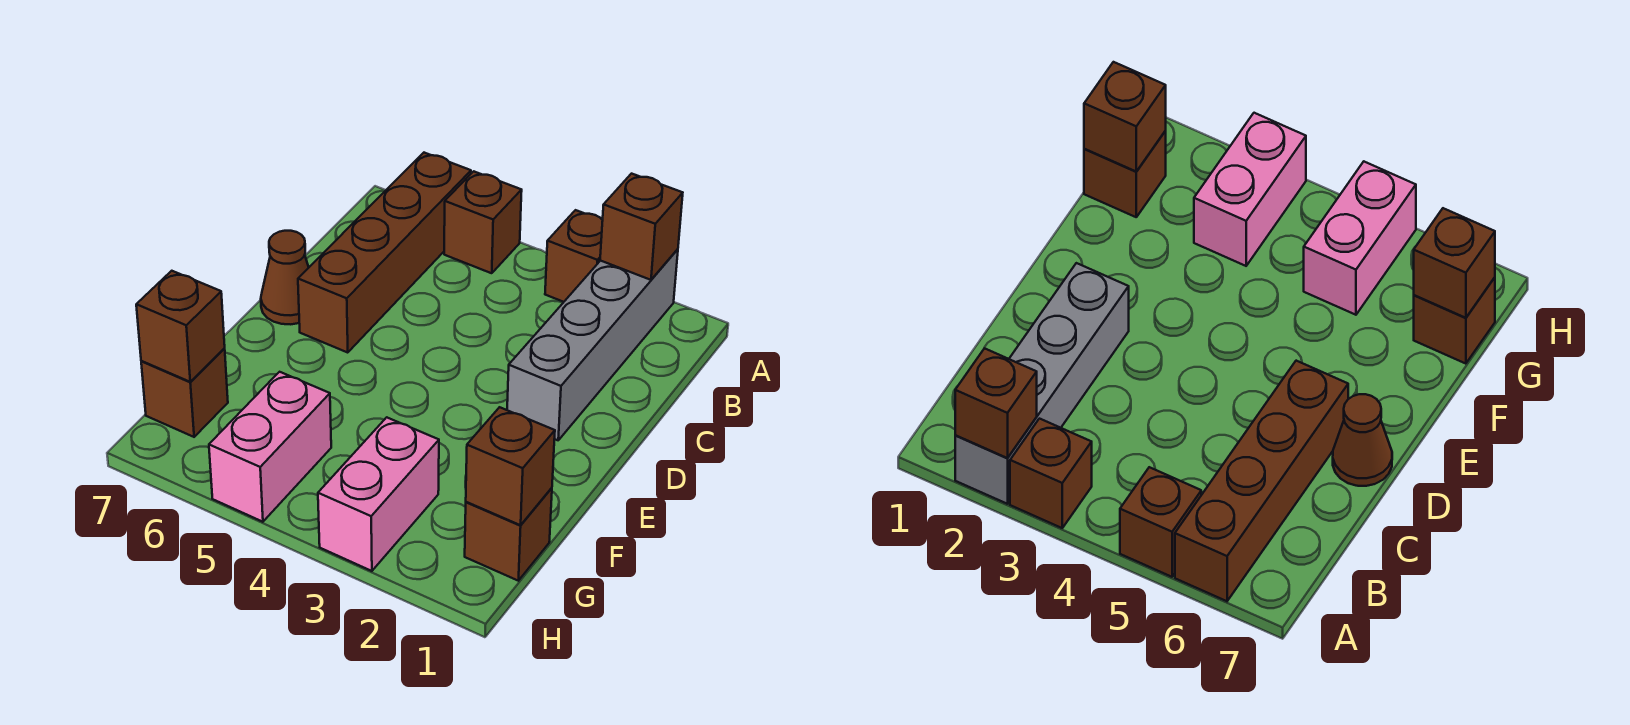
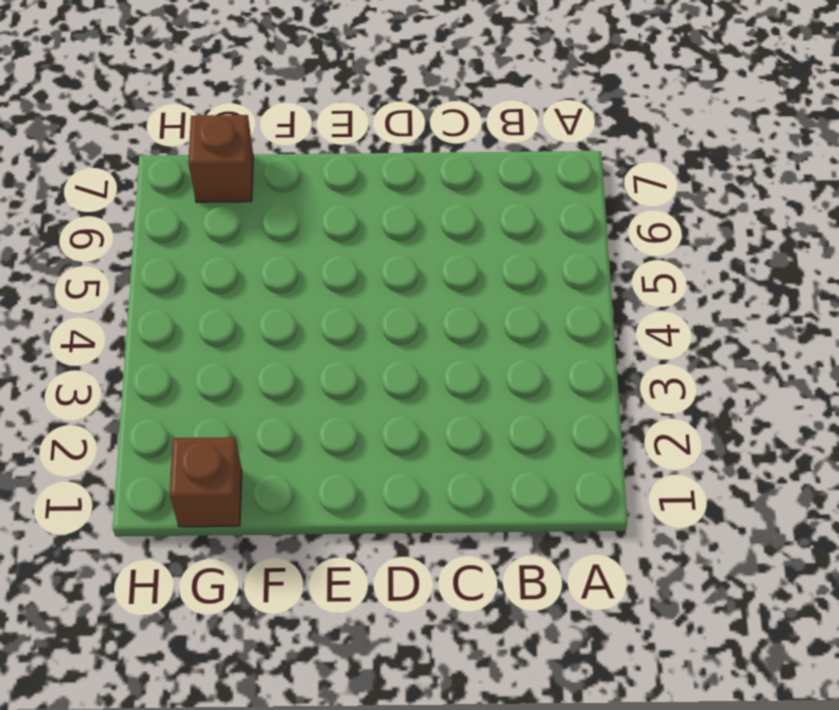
none -> grey 1x4 brick [507,249,678,440]
none -> brown 1x1 brick [545,210,603,302]
none -> brown 1x1 brick [444,171,522,273]

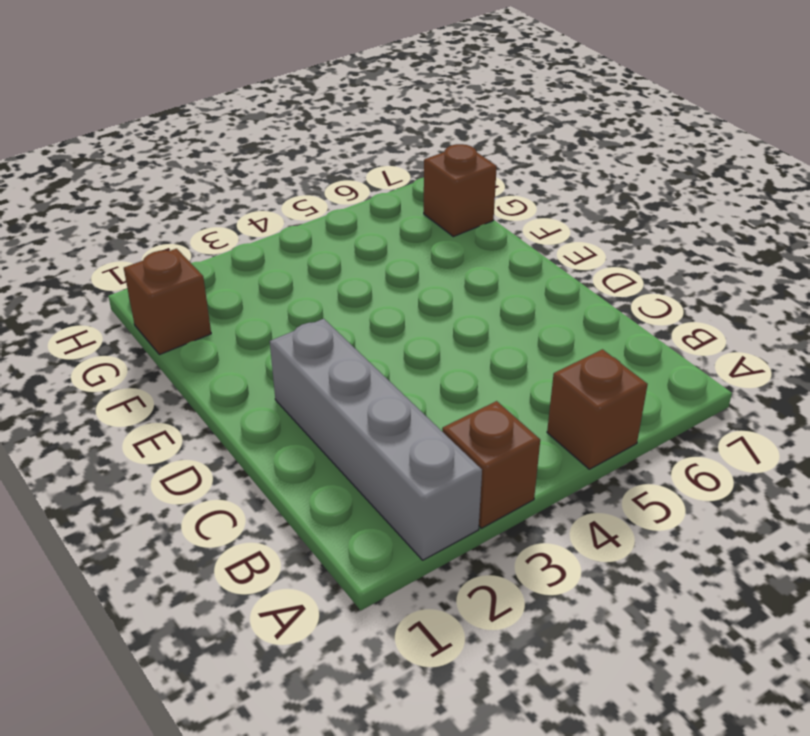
none -> brown 1x4 brick [298,153,471,353]
none -> brown 1x1 cone [261,231,309,324]
none -> pink 1x2 brick [318,417,439,571]

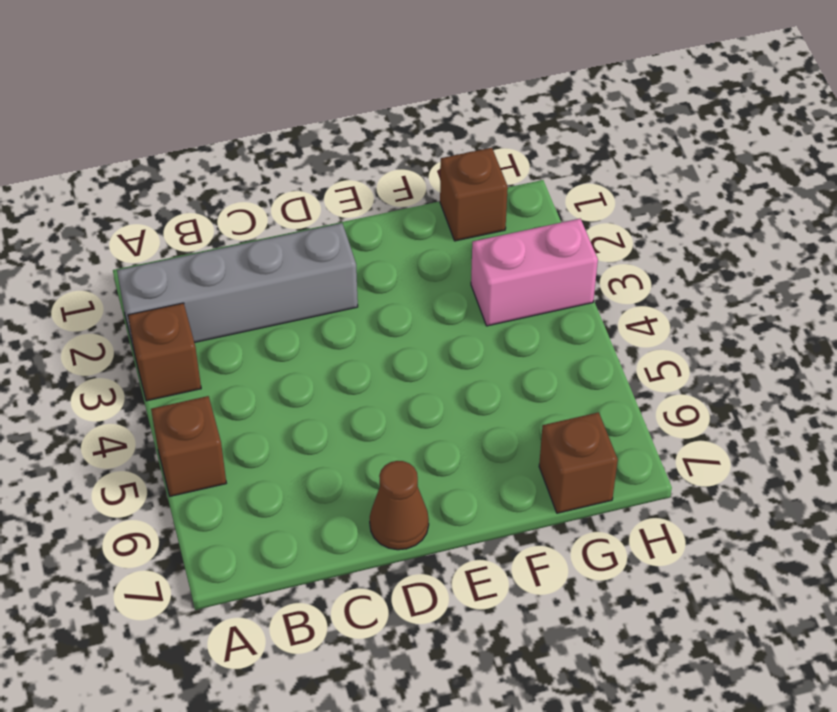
none -> brown 1x4 brick [298,153,471,353]
none -> pink 1x2 brick [209,372,331,522]
none -> brown 1x1 brick [600,174,683,280]

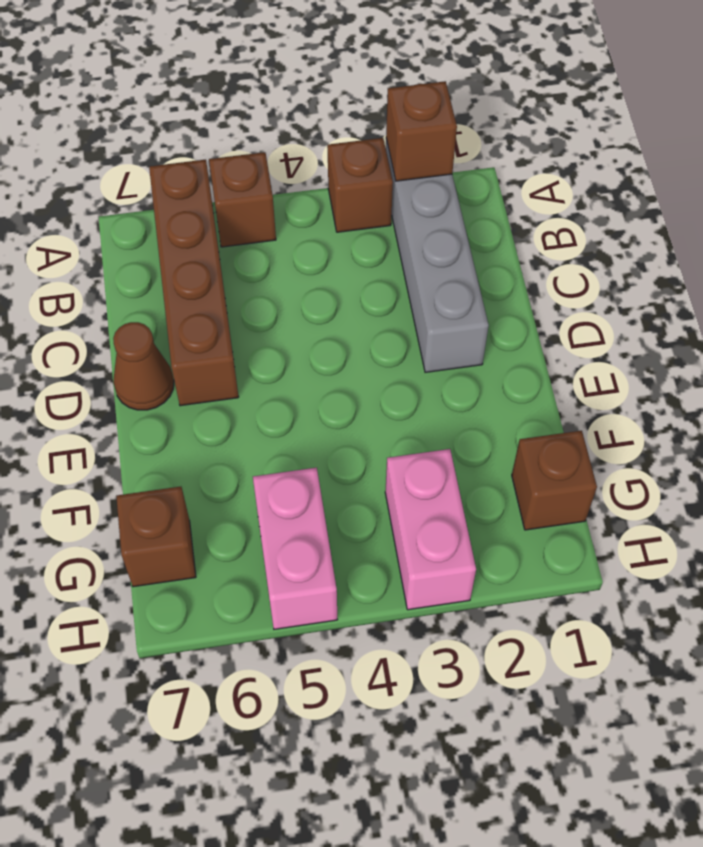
none -> brown 1x1 brick [466,407,555,525]
none -> brown 1x1 brick [136,271,225,382]

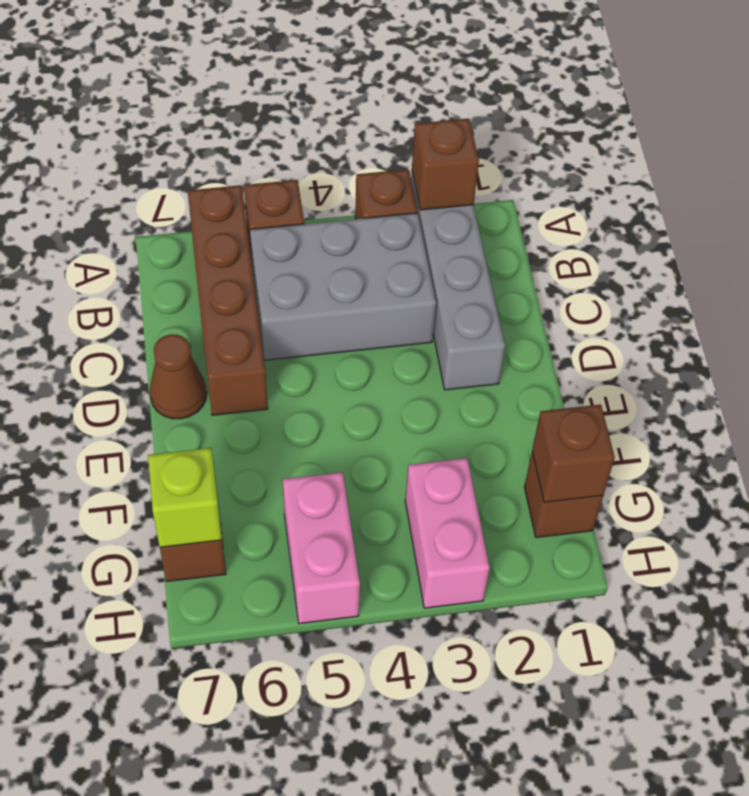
grey 2x3 brick [250,213,436,360] -> none
lime 1x1 brick [148,448,222,547] -> brown 1x1 brick [136,271,225,382]

